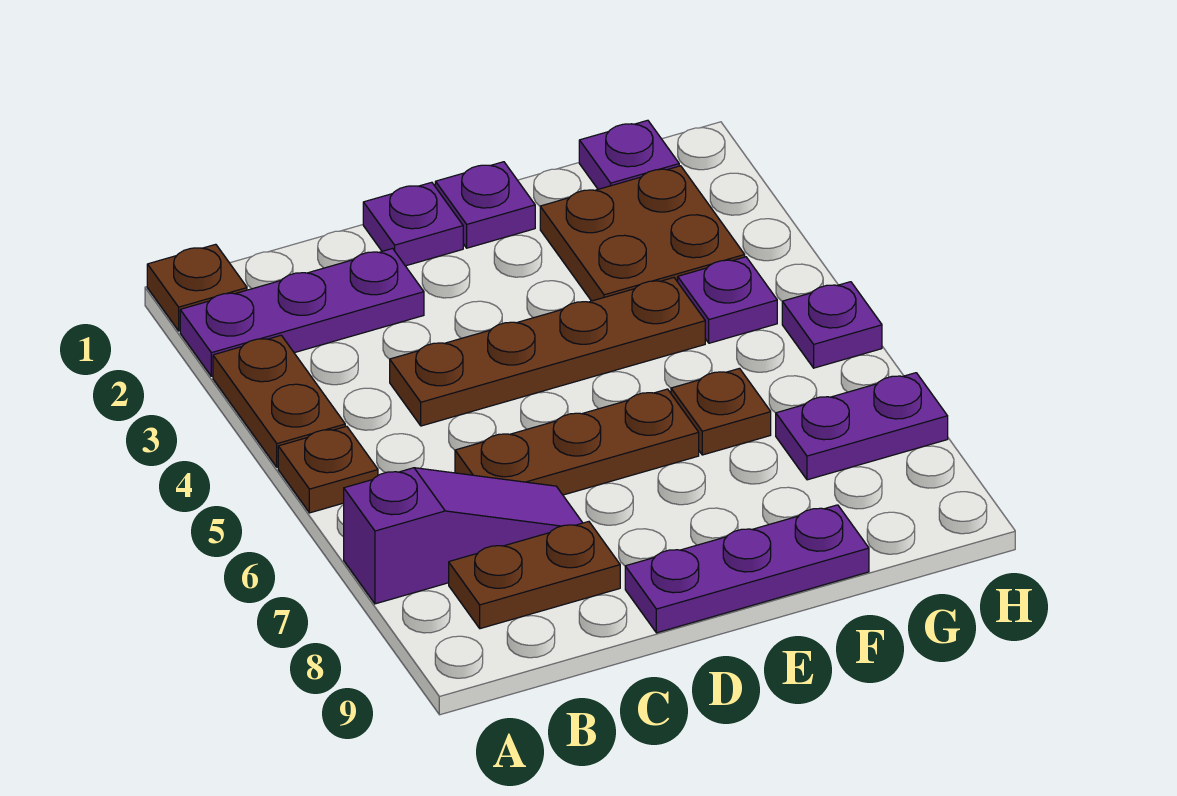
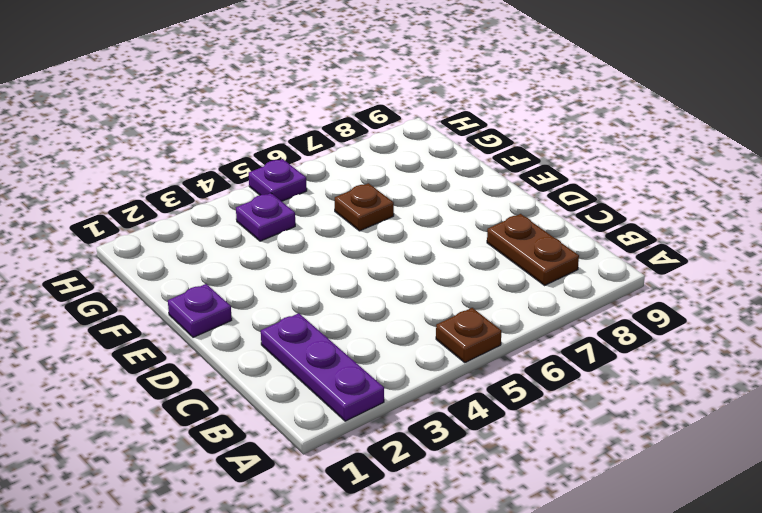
none -> brown 1x1 plate [147,244,247,331]
none -> brown 1x2 plate [213,335,345,467]
none -> purple 1x3 slope [344,468,582,604]

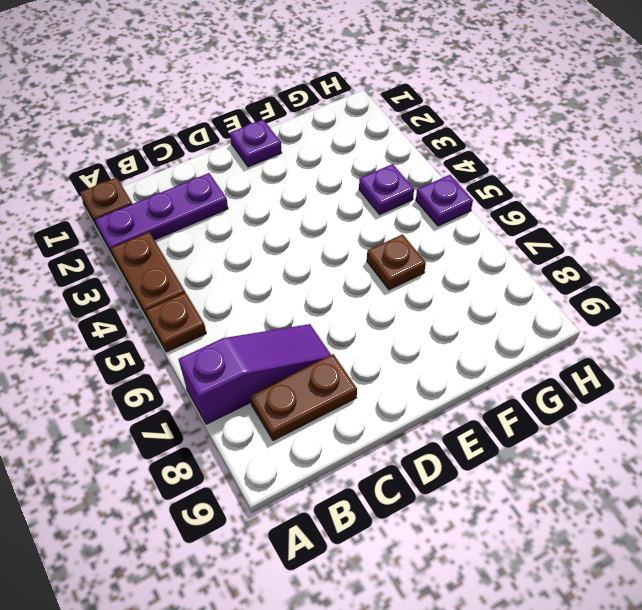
none -> brown 1x4 plate [390,278,705,426]
none -> brown 1x3 plate [455,389,699,495]
none -> purple 1x1 plate [363,182,463,266]

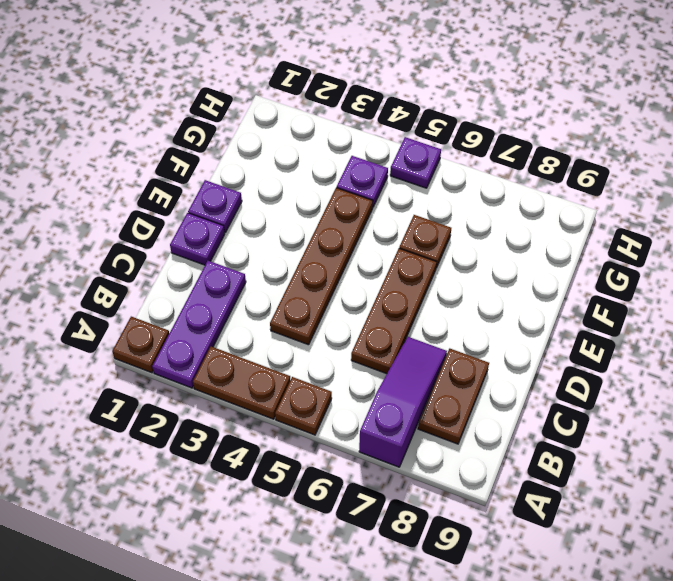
none -> purple 1x3 plate [625,505,869,633]
none -> brown 2x2 plate [540,166,745,301]
none -> purple 1x1 plate [579,120,679,189]

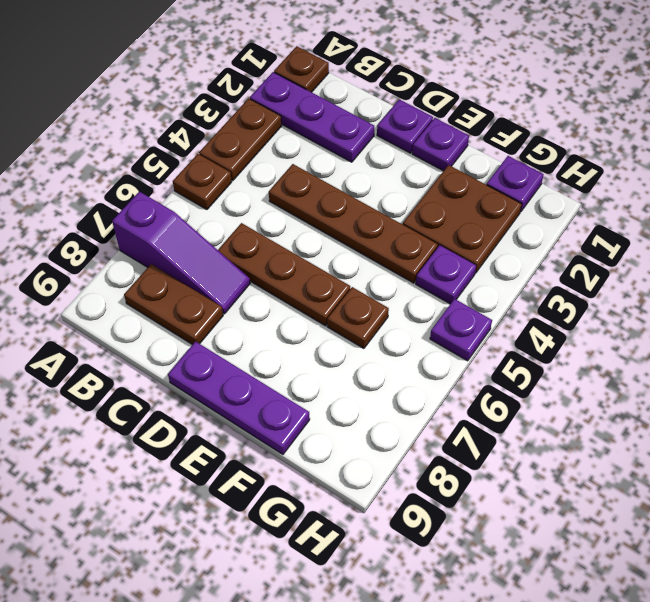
none -> purple 1x2 plate [776,373,948,480]

